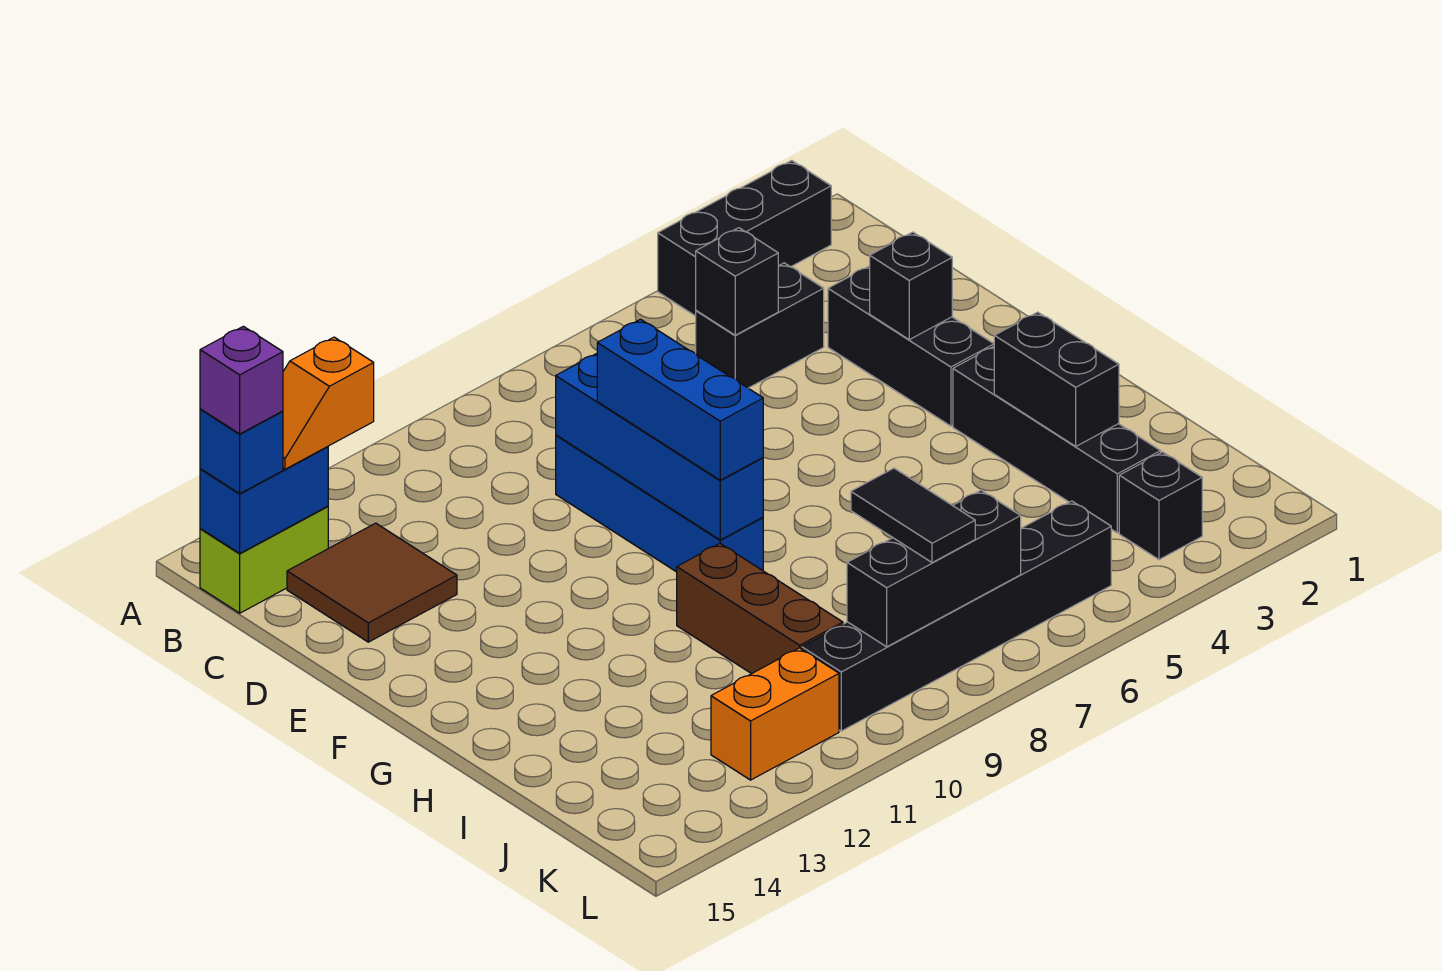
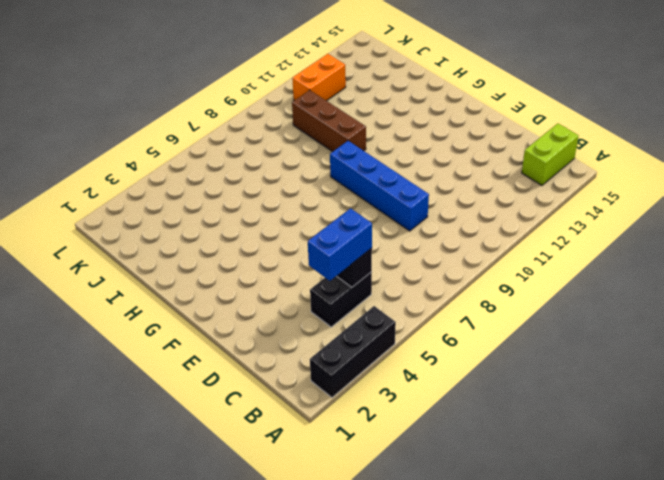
blue 1x2 brick [308,208,372,281] -> blue 1x2 brick moved to [200,447,328,553]
none -> brown 2x2 tile [287,523,457,642]
none -> black 1x3 brick [828,266,994,426]
none -> black 1x4 brick [953,347,1161,533]

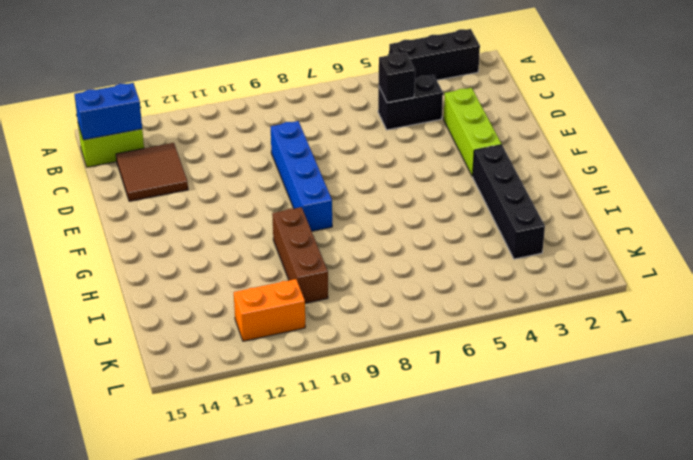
lime 1x3 brick [444,88,502,176] -> black 1x3 brick [828,266,994,426]
none -> black 1x1 brick [1119,452,1202,560]
none -> black 1x6 brick [802,501,1111,731]
none -> blue 1x4 brick [556,354,763,540]

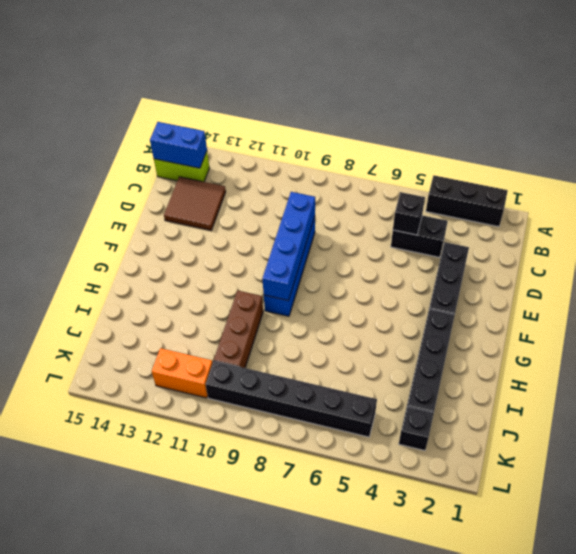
none -> black 1x1 brick [870,232,952,340]
none -> black 1x2 brick [994,312,1119,446]
none -> black 1x3 brick [847,490,1021,647]

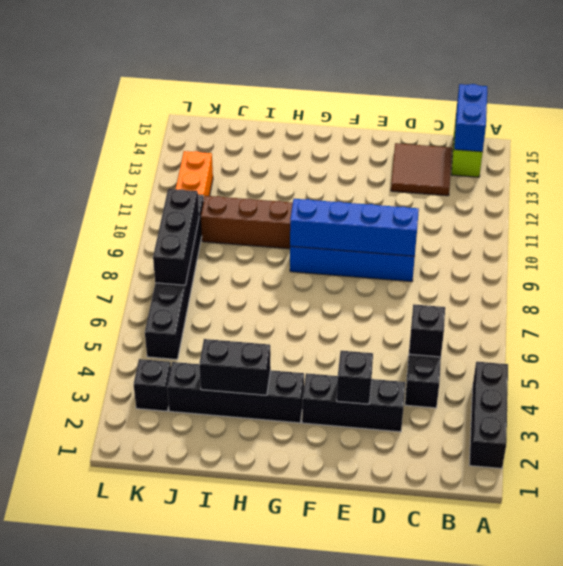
none -> orange 1x2 slope [283,337,374,469]
none -> blue 1x1 brick [200,409,283,494]
none -> blue 1x3 brick [597,319,763,480]

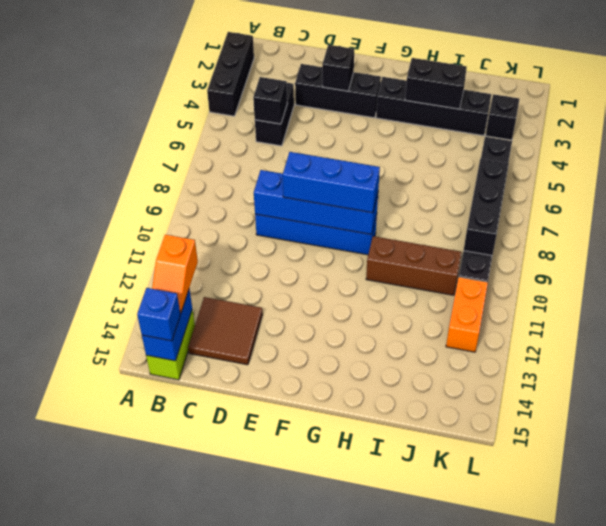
none -> black 1x2 tile [851,468,975,563]
none -> purple 1x1 brick [200,326,283,434]

